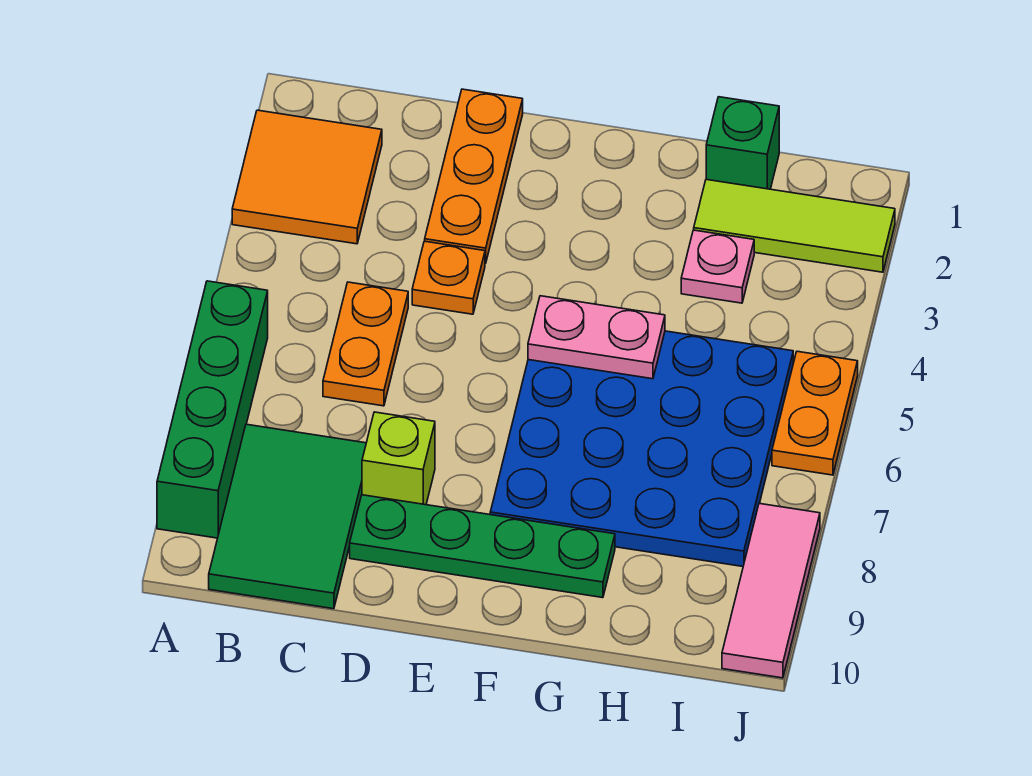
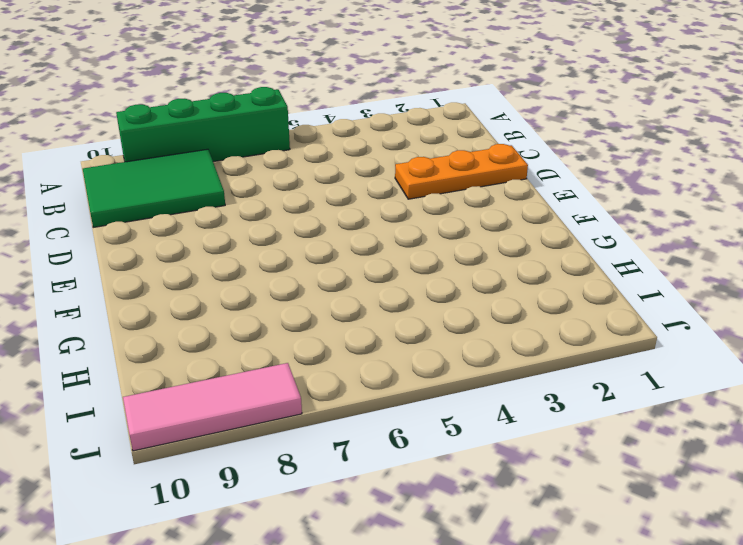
none -> orange 2x2 tile [232,110,382,244]
none -> orange 1x2 plate [323,282,408,406]
none -> orange 1x1 plate [412,241,485,314]

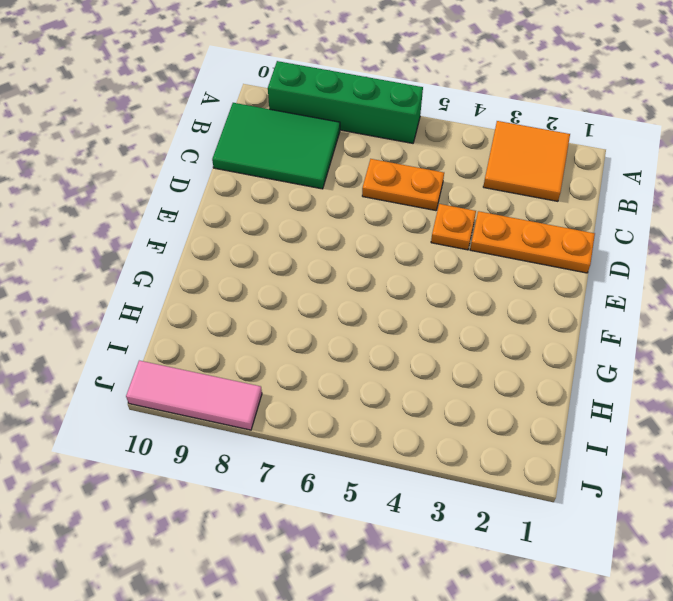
none -> lime 1x1 brick [362,412,435,505]
none -> green 1x4 plate [350,495,615,598]
none -> blue 4x4 plate [490,331,793,567]

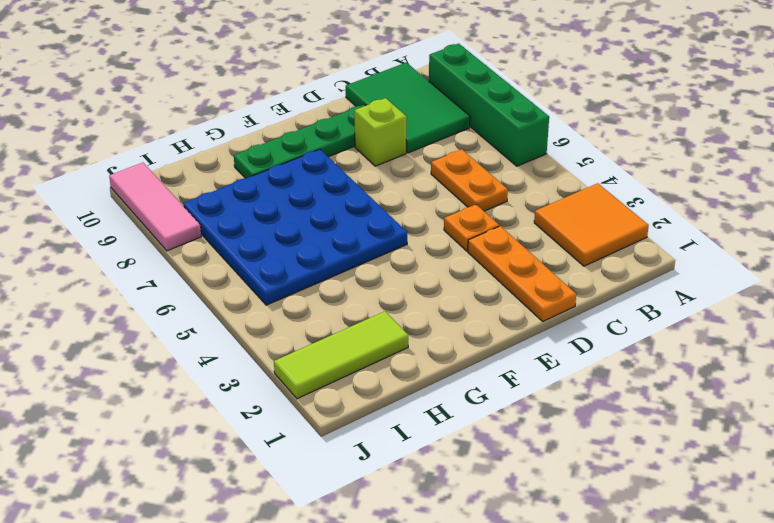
none -> green 1x1 brick [706,97,779,189]
none -> pink 1x1 plate [681,230,754,303]
none -> orange 1x2 plate [772,351,858,475]

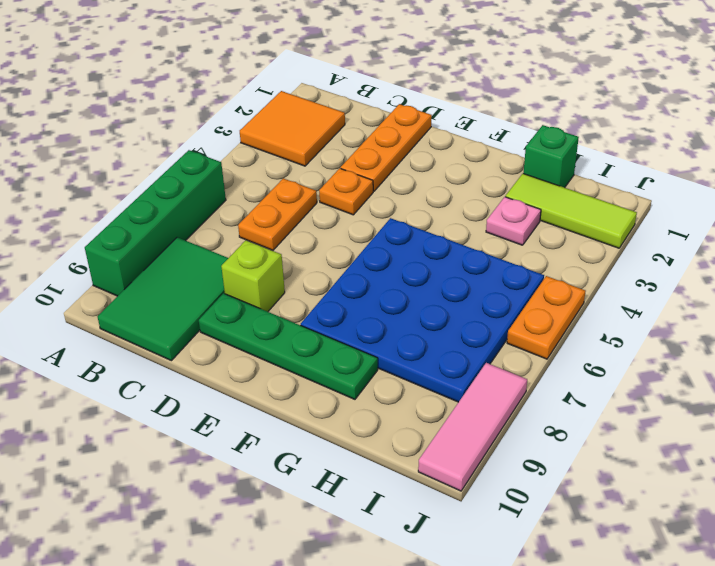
none -> pink 1x2 plate [528,296,665,379]

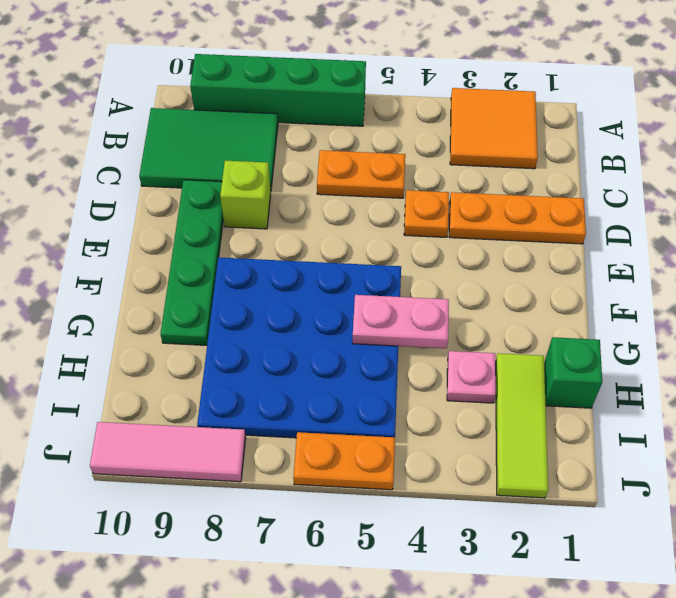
pink 1x2 plate [352,295,449,348] -> pink 1x2 plate turned to [528,296,665,379]

